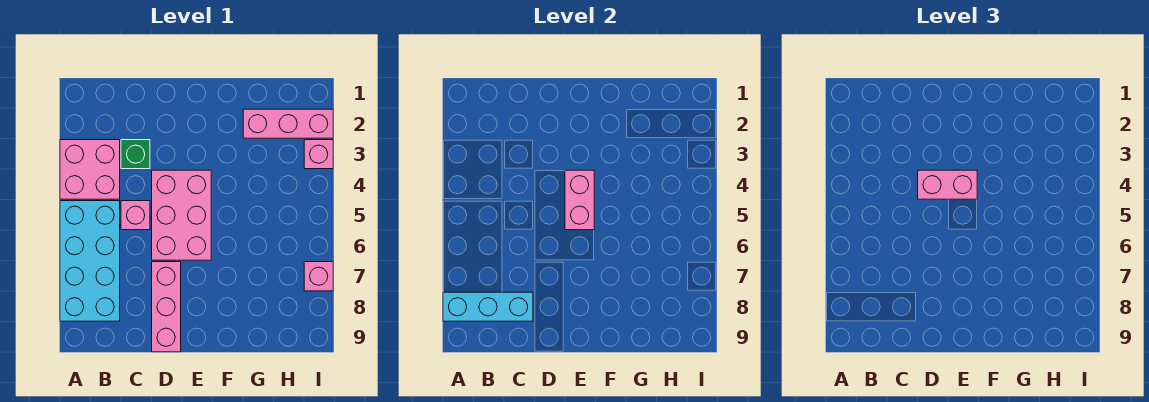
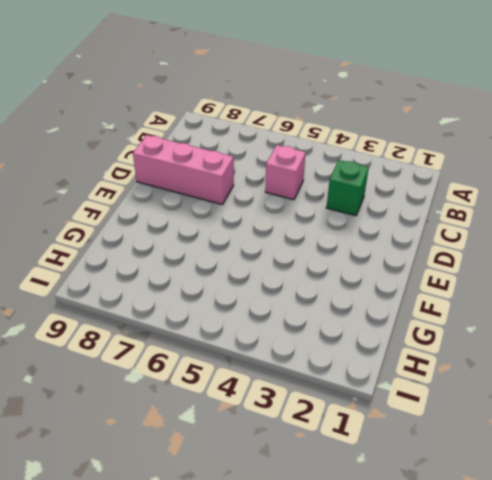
none -> pink 2x2 brick [60,140,120,199]
none -> cyan 2x4 brick [60,201,120,321]
none -> pink 2x3 brick [152,170,211,260]

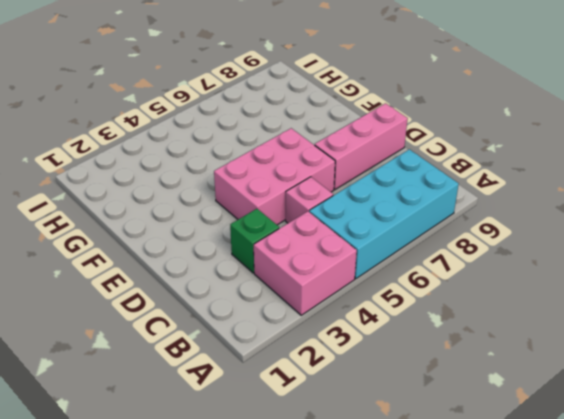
none -> pink 1x3 brick [243,109,333,138]
none -> pink 1x1 brick [304,140,333,169]
none -> pink 1x1 brick [304,262,333,291]

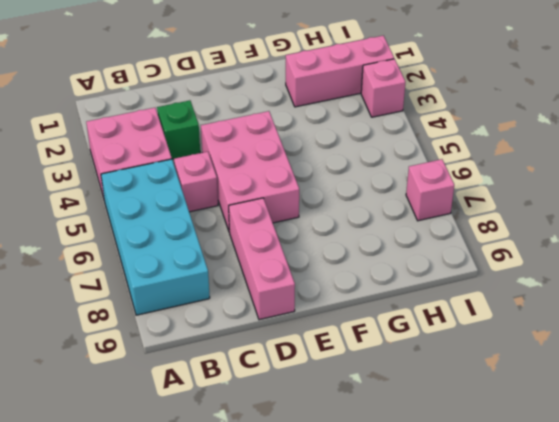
none -> cyan 1x3 brick [443,292,533,321]
none -> pink 1x2 brick [565,170,594,230]
none -> pink 1x2 brick [918,170,977,199]

